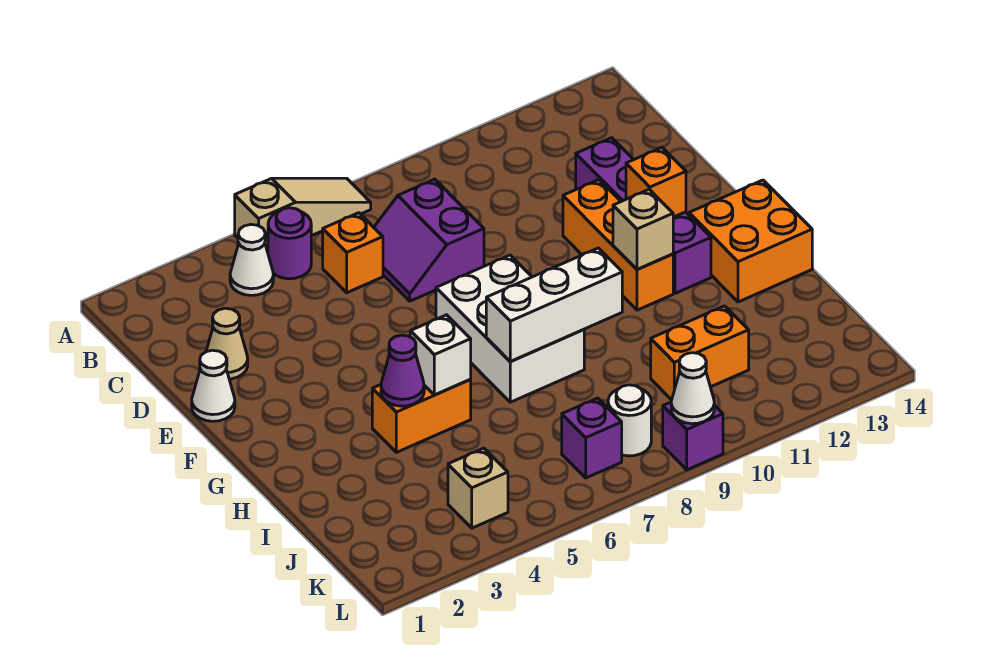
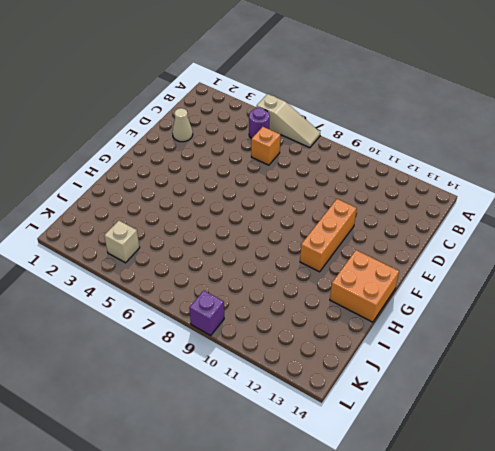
none -> white 1x1 cone [230,225,273,295]
none -> purple 2x2 slope [374,179,484,301]
none -> purple 1x4 brick [576,138,711,293]

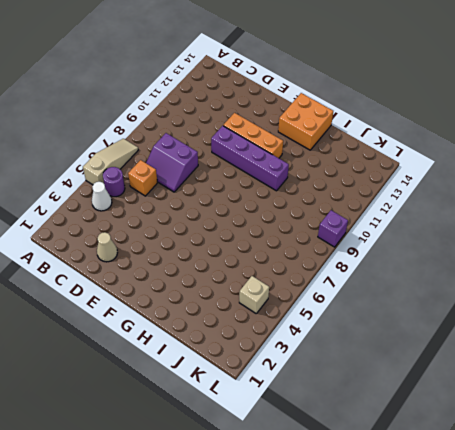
purple 1x4 brick [211,126,289,191] -> purple 1x4 brick moved to [576,138,711,293]
none -> white 1x1 cone [192,350,235,421]
none -> white 2x3 brick [436,255,584,402]
none -> orange 1x2 brick [372,380,471,452]

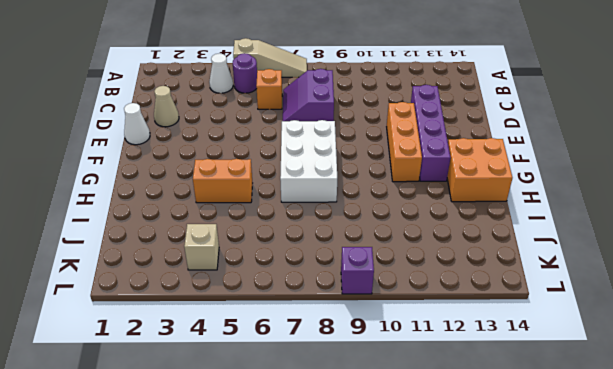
none -> orange 1x2 brick [651,306,749,400]
none -> purple 1x1 brick [562,398,622,478]
none -> white 1x1 round brick [608,385,651,456]

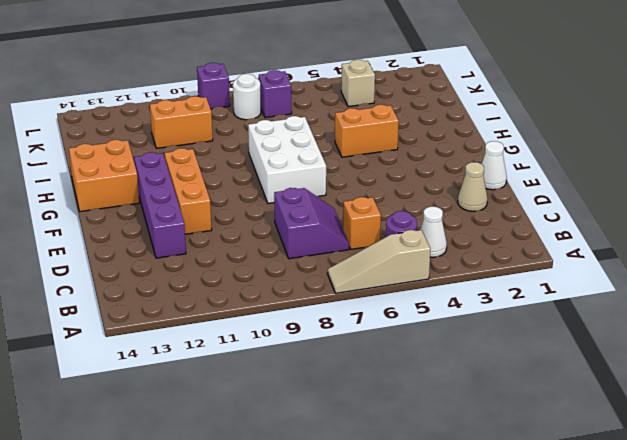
none -> orange 1x1 brick [626,147,686,217]
none -> tan 1x1 brick [613,189,673,270]
none -> purple 1x1 cone [381,335,424,406]

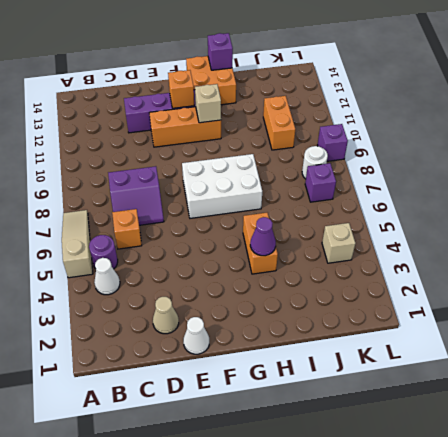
purple 1x1 brick [208,33,233,70] -> none
none -> white 1x1 brick [410,315,471,395]
none -> white 1x3 brick [486,248,622,361]
none -> white 1x1 cone [671,353,714,424]

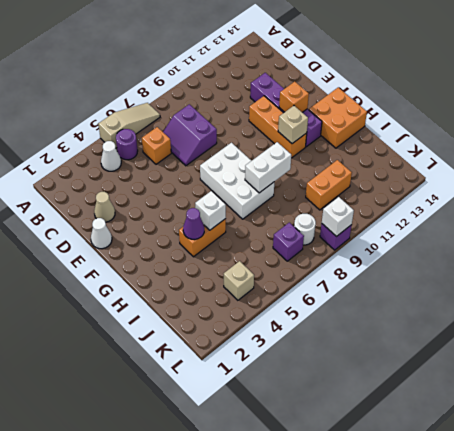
white 1x2 brick [245,142,291,193] -> white 1x3 brick [486,248,622,361]
white 1x1 brick [322,197,354,237] -> white 1x1 cone [671,353,714,424]

